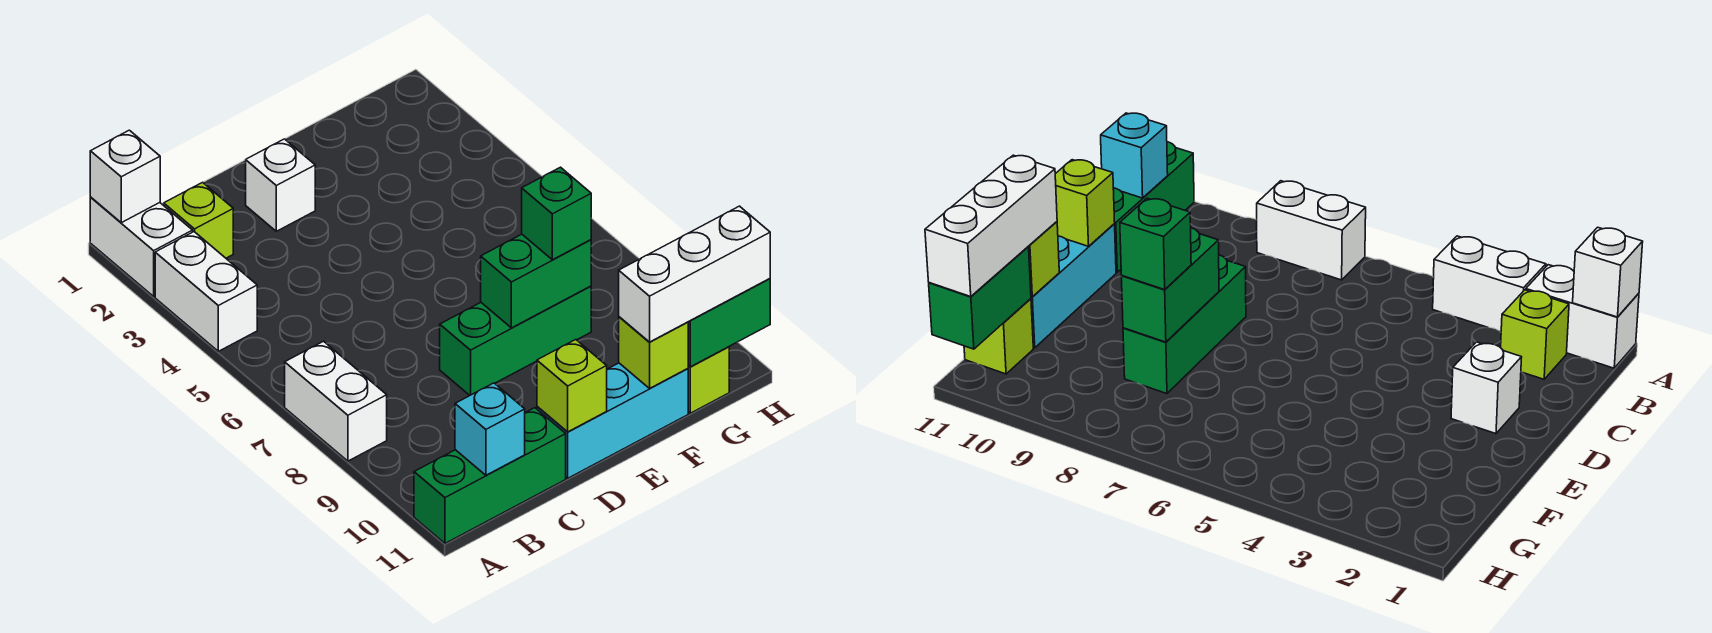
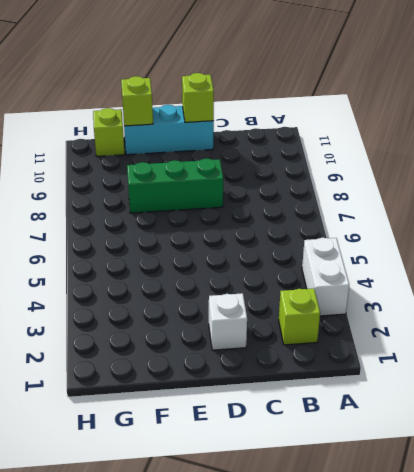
none -> white 1x2 brick [90,198,193,296]
none -> white 1x2 brick [285,341,387,461]
none -> green 1x3 brick [414,408,566,543]

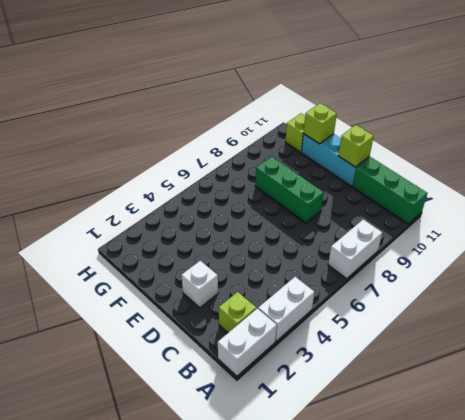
none -> white 1x1 brick [90,130,160,223]
none -> cyan 1x1 brick [455,383,525,475]
none -> green 1x2 brick [481,234,591,328]

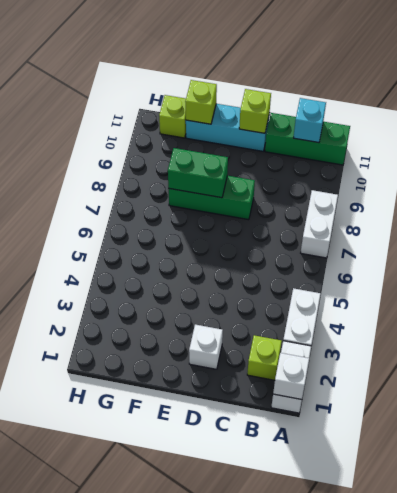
none -> green 1x2 brick [688,279,770,367]
none -> green 1x1 brick [522,167,591,260]
none -> white 1x3 brick [619,206,770,342]

